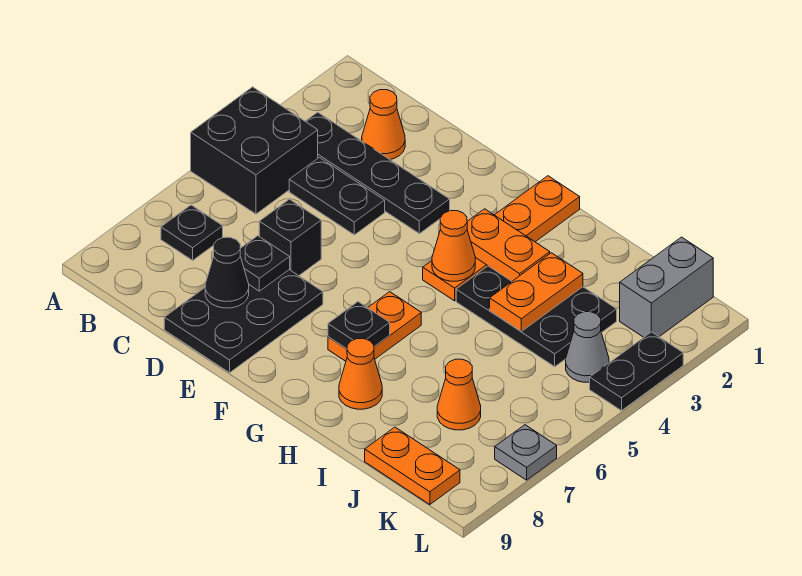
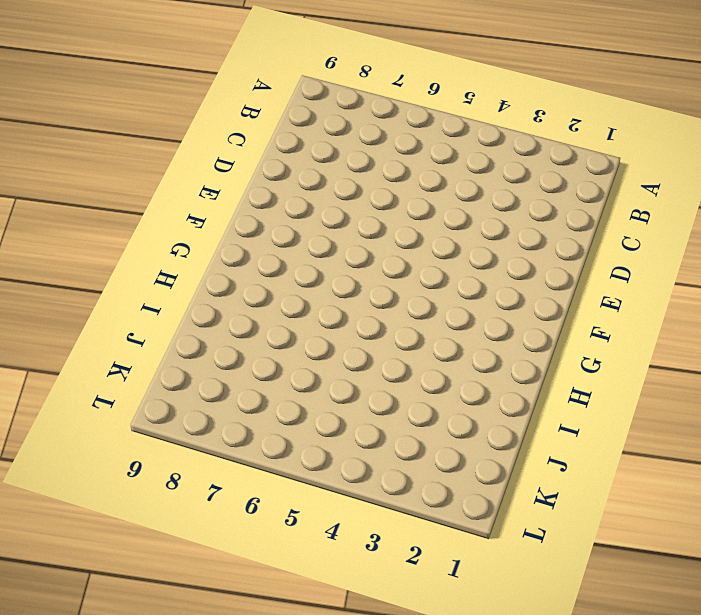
none -> black 2x2 brick [191,87,318,214]
none -> black 1x4 plate [305,112,450,234]
none -> black 1x1 plate [161,205,223,260]

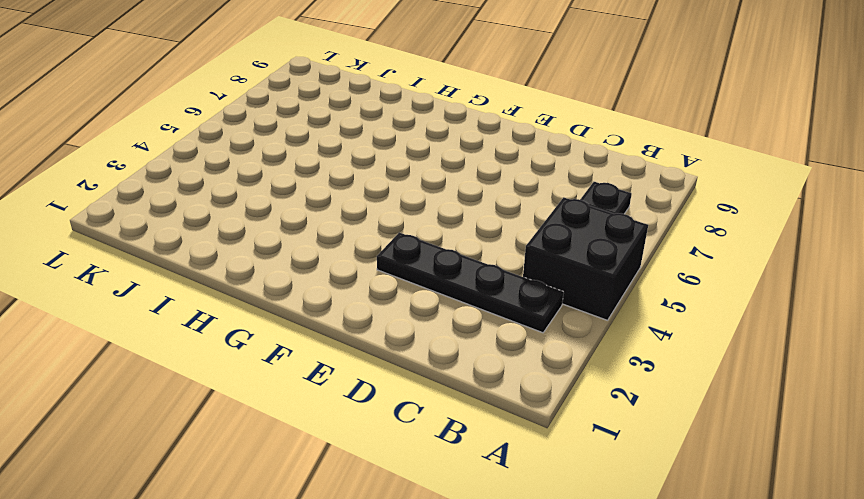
none -> orange 1x1 cone [362,90,405,159]
none -> black 1x2 plate [289,157,385,235]
none -> black 1x1 brick [259,199,321,276]

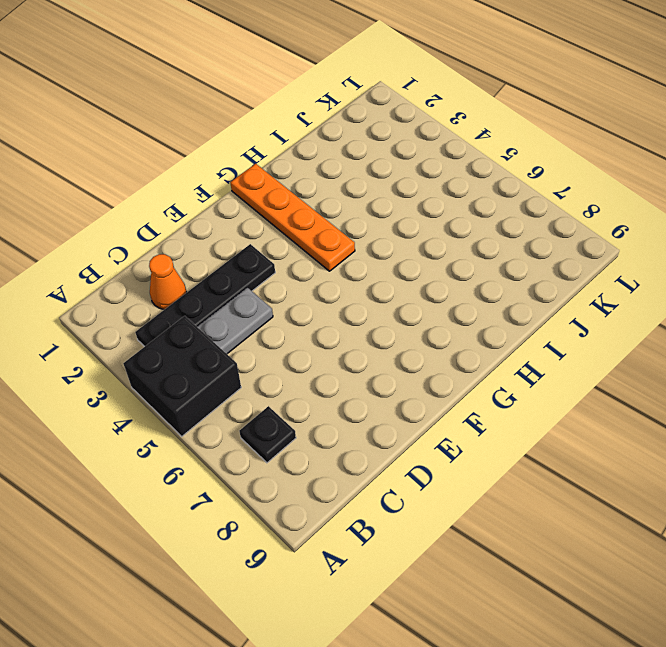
grey 1x2 plate [197,287,273,354] -> black 1x2 plate [289,157,385,235]
none -> black 1x1 brick [259,199,321,276]
none -> black 2x3 plate [164,270,323,373]
none -> orange 1x2 plate [328,292,421,361]

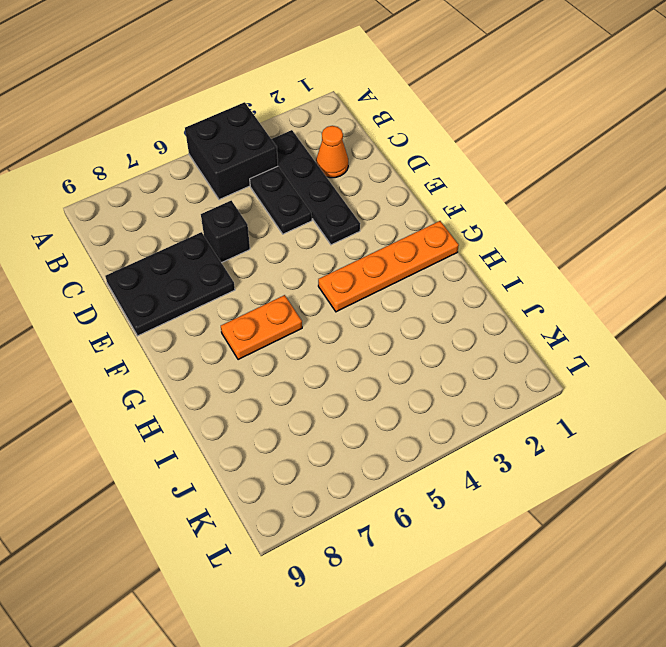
none -> black 1x1 plate [161,205,223,260]
none -> black 2x3 plate [456,266,617,367]
none -> orange 1x1 cone [339,339,382,409]

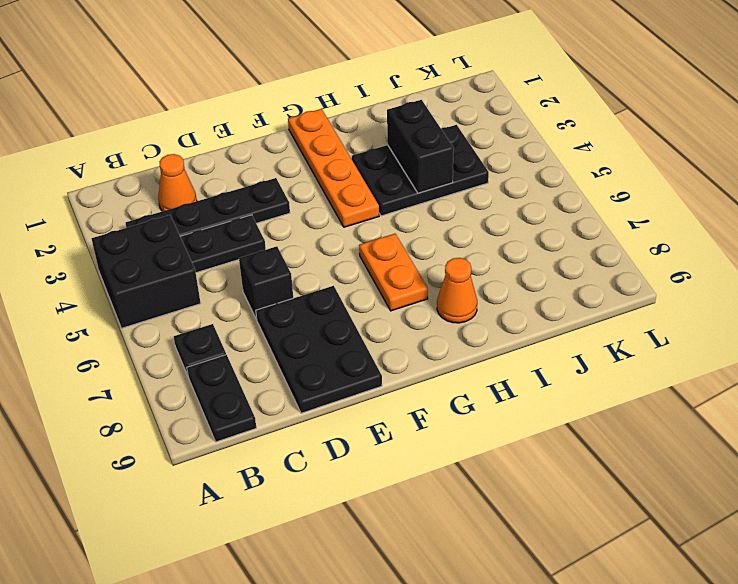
black 1x2 plate [187,355,256,442] -> black 1x2 plate moved to [590,332,683,411]
black 1x2 brick [387,100,454,193] -> orange 1x2 plate [490,253,583,331]
none -> orange 1x1 cone [437,359,481,430]
none -> orange 1x2 plate [365,427,460,505]
none -> grey 1x2 brick [620,237,713,337]

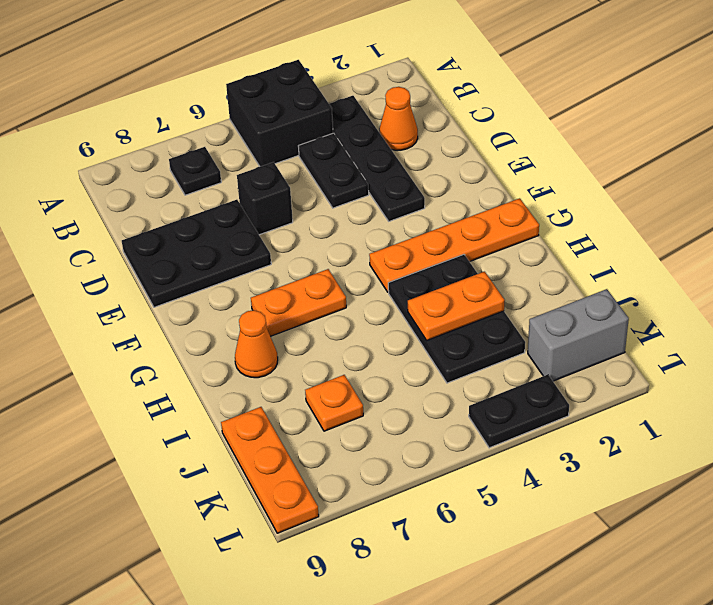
orange 1x1 plate [305,375,363,431] -> orange 1x1 cone [437,359,481,430]
orange 1x3 plate [221,407,319,533] -> orange 1x2 plate [365,427,460,505]
none -> grey 1x1 cone [566,312,609,382]
none -> grey 1x1 plate [495,425,557,480]
none -> black 1x1 plate [240,236,290,291]

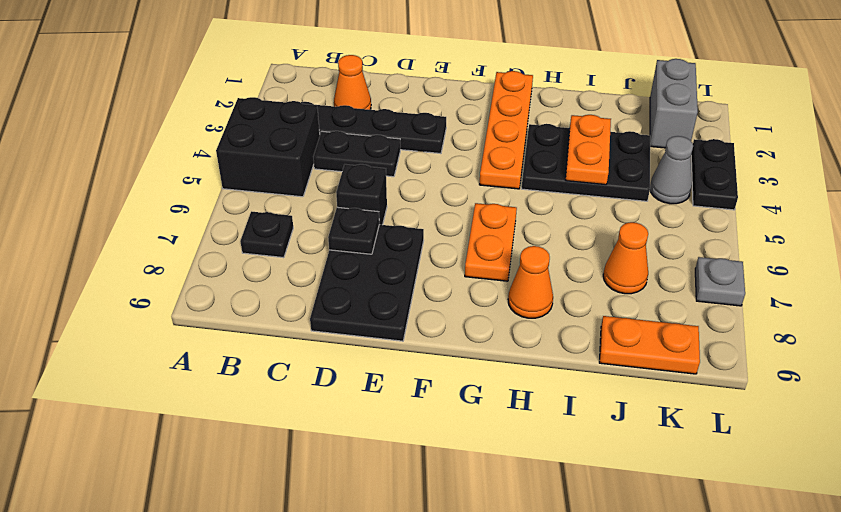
none -> black 1x1 cone [205,237,249,308]
none -> orange 1x2 plate [467,209,550,281]
none -> orange 1x1 cone [432,211,475,281]

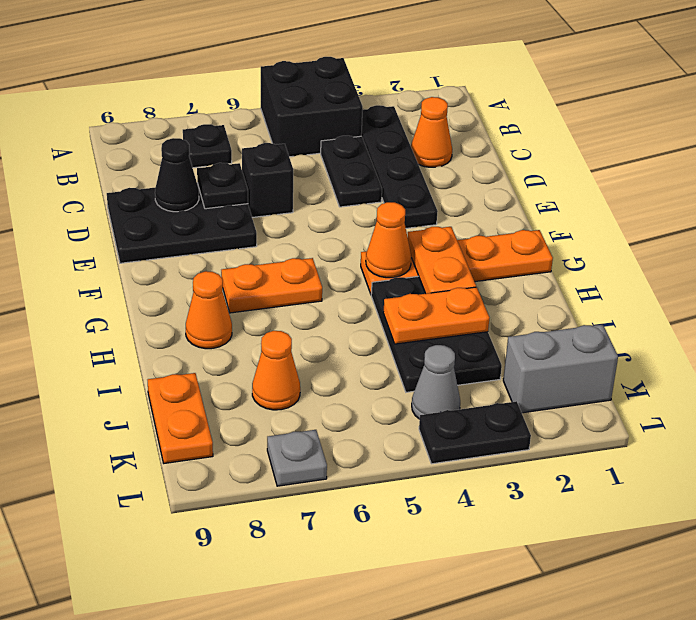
none -> black 1x1 plate [328,302,390,349]

